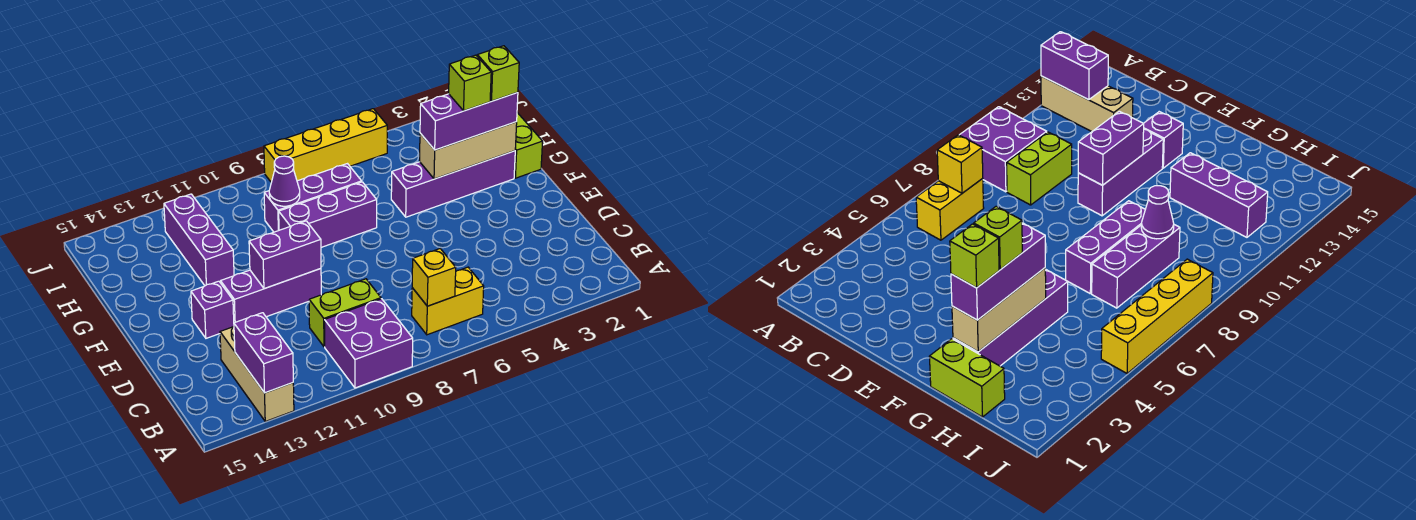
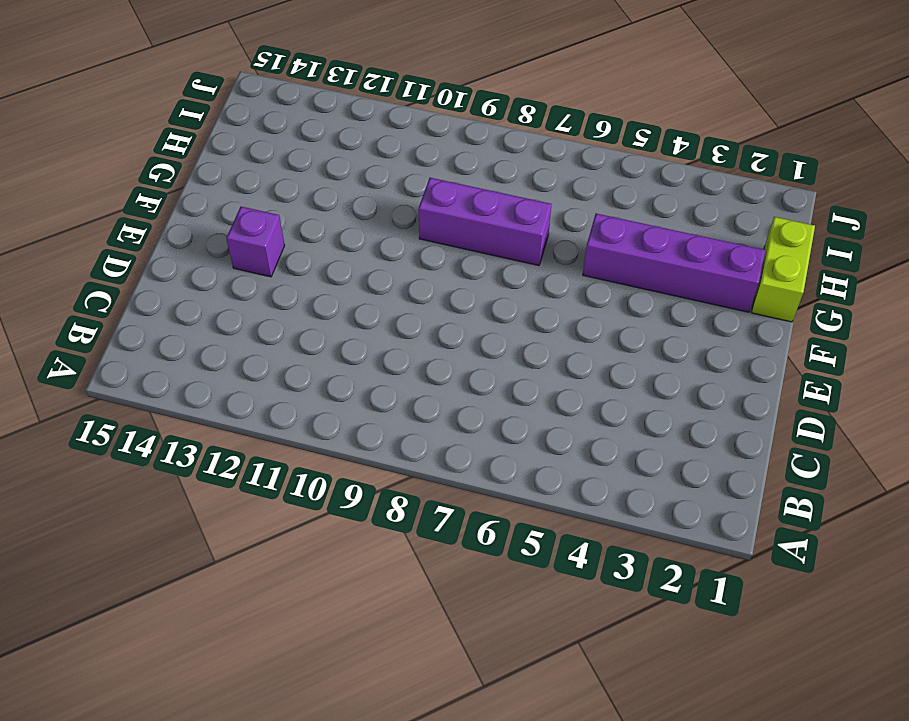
none -> purple 2x2 brick [324,299,413,388]
none -> tan 1x3 brick [220,327,294,421]
none -> yellow 1x2 brick [412,267,484,335]

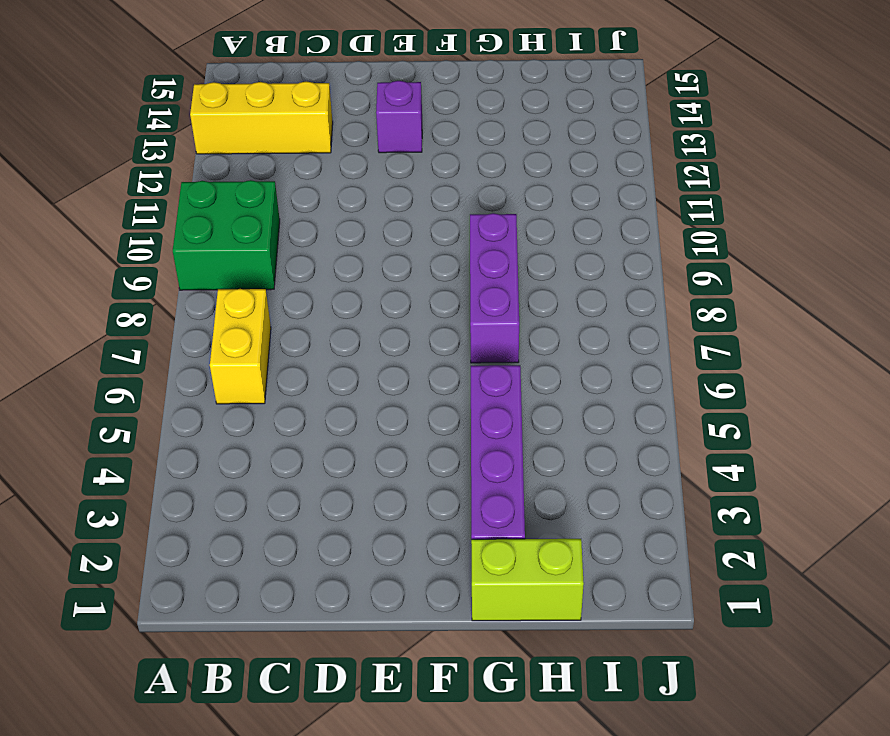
green 2x2 brick [173,180,280,290] -> purple 2x2 brick [324,299,413,388]
yellow 1x3 brick [190,81,333,154] -> tan 1x3 brick [220,327,294,421]
none -> lime 1x2 brick [309,279,381,347]
none -> purple 1x3 brick [221,269,321,323]
none -> purple 1x3 brick [164,194,234,286]

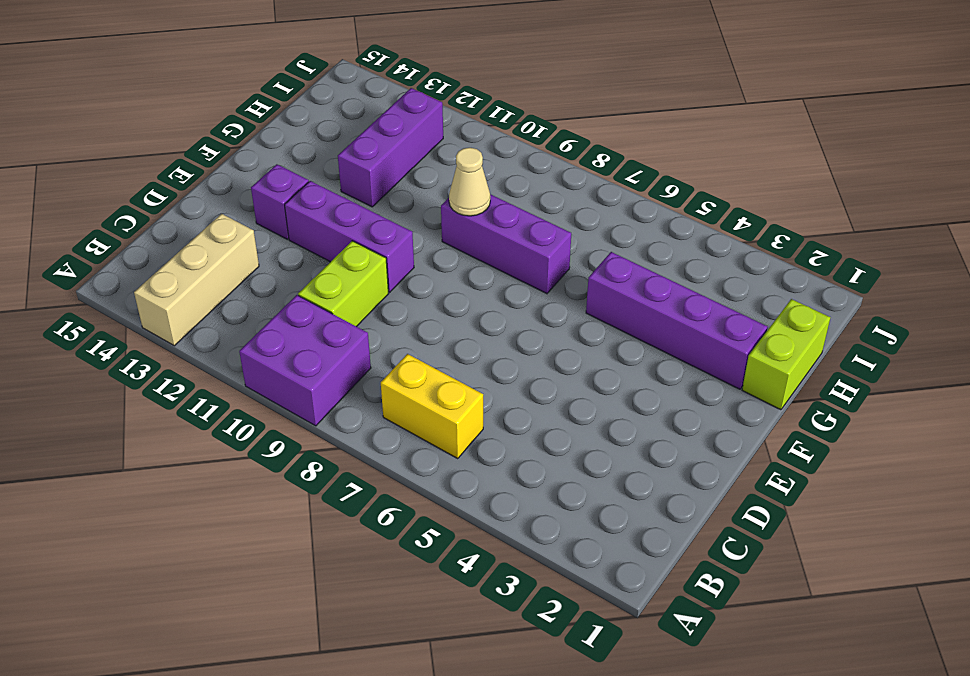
lime 1x2 brick [298,241,388,327] -> lime 1x2 brick turned to [309,279,381,347]
tan 1x1 cone [449,148,490,216] -> none
none -> purple 1x3 brick [264,164,362,232]
none -> yellow 1x4 brick [264,109,387,182]
none -> purple 1x2 brick [234,313,293,393]

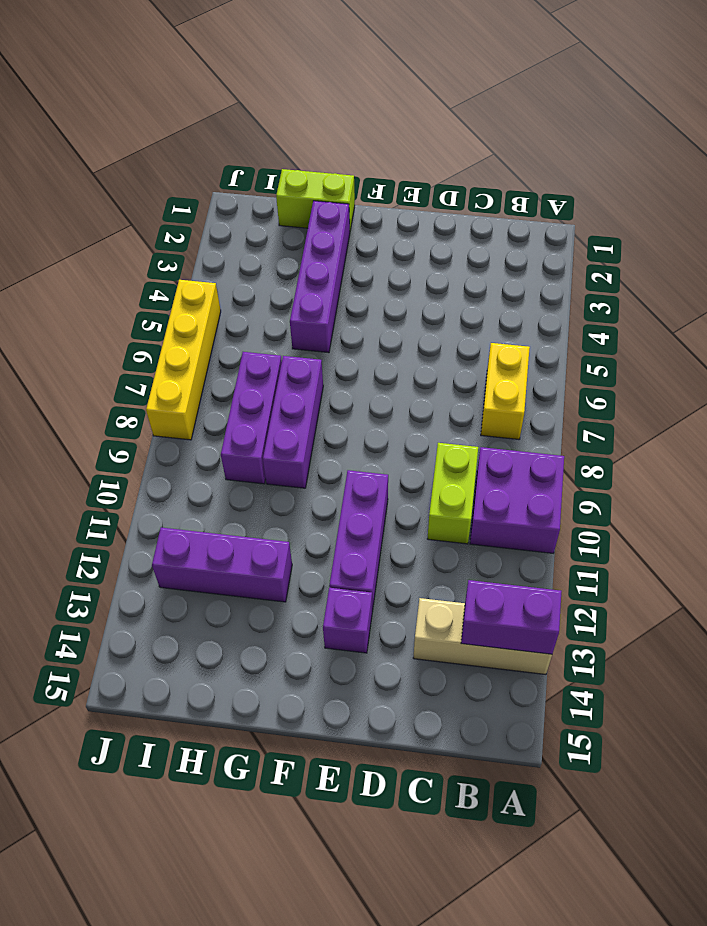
none -> yellow 1x1 brick [412,249,456,306]
none -> purple 1x2 brick [249,221,321,289]
none -> tan 1x3 brick [420,122,517,179]

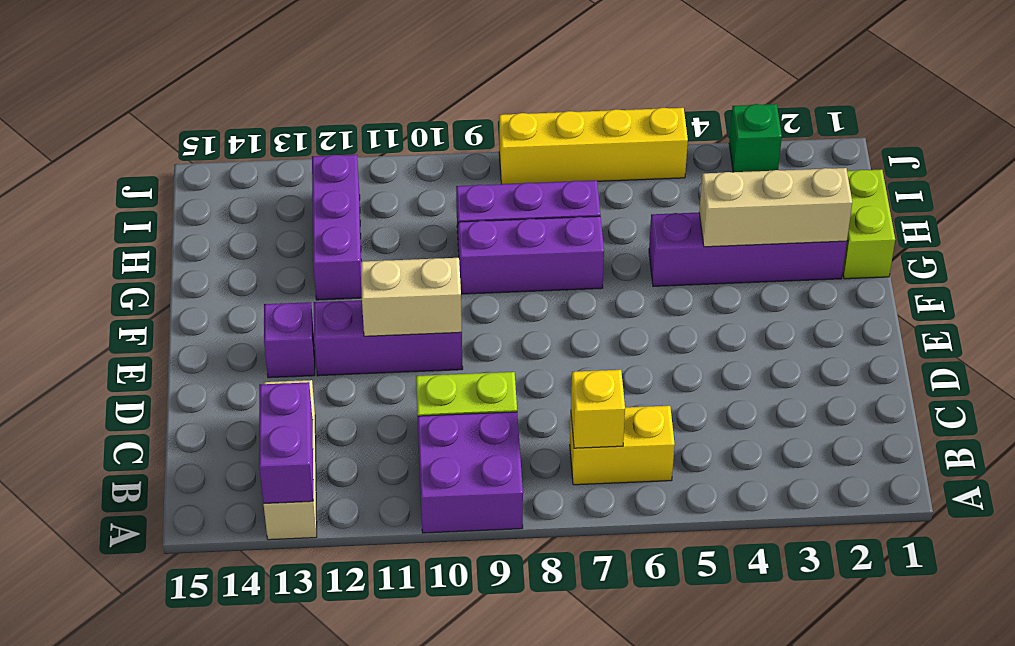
tan 1x2 brick [361,258,462,336] -> purple 1x2 brick [249,221,321,289]
green 1x1 brick [729,104,782,172] -> none
none -> purple 1x1 cone [269,156,300,206]
none -> purple 1x3 brick [420,92,518,150]
none -> lime 1x1 brick [477,46,519,101]

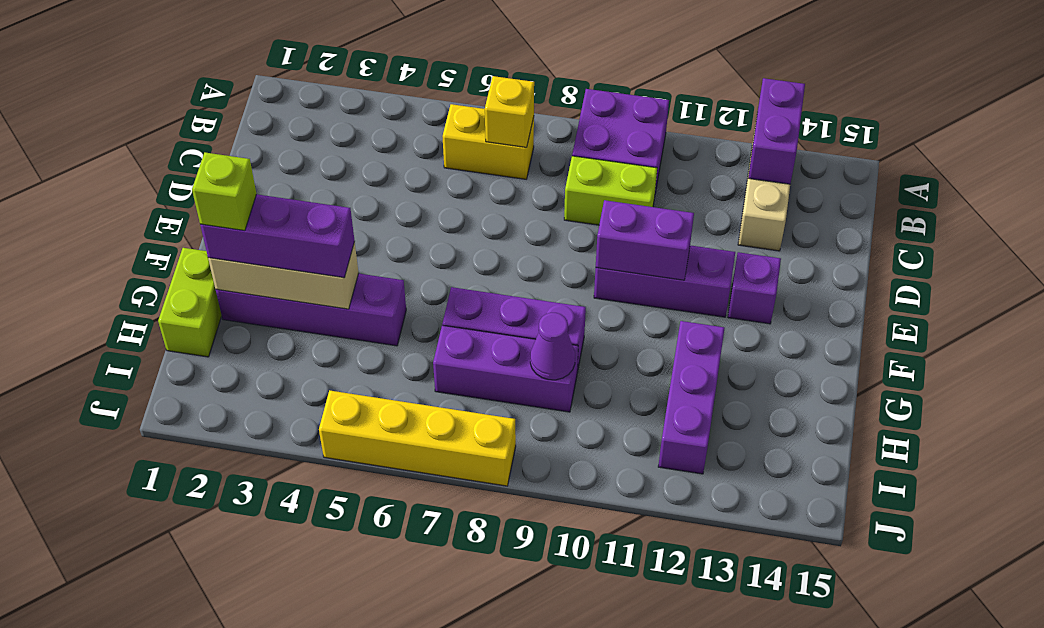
none -> lime 1x1 brick [449,55,491,111]

